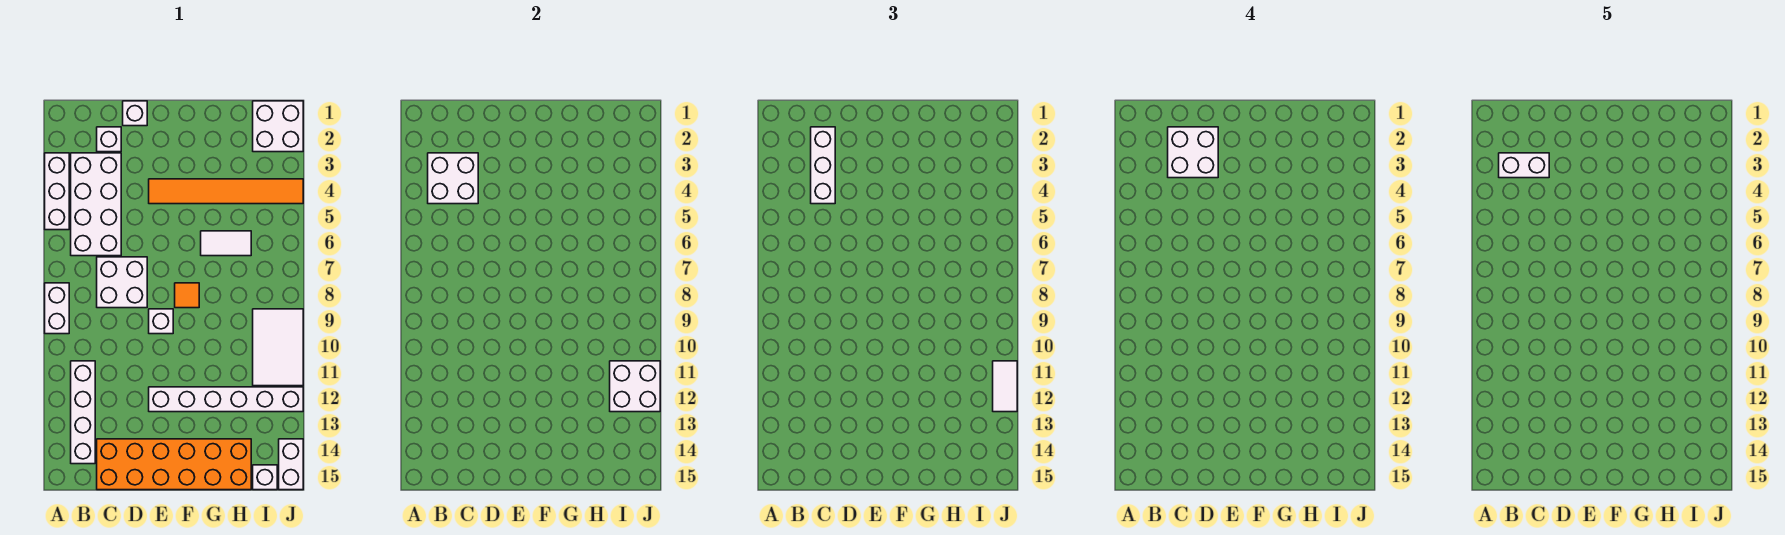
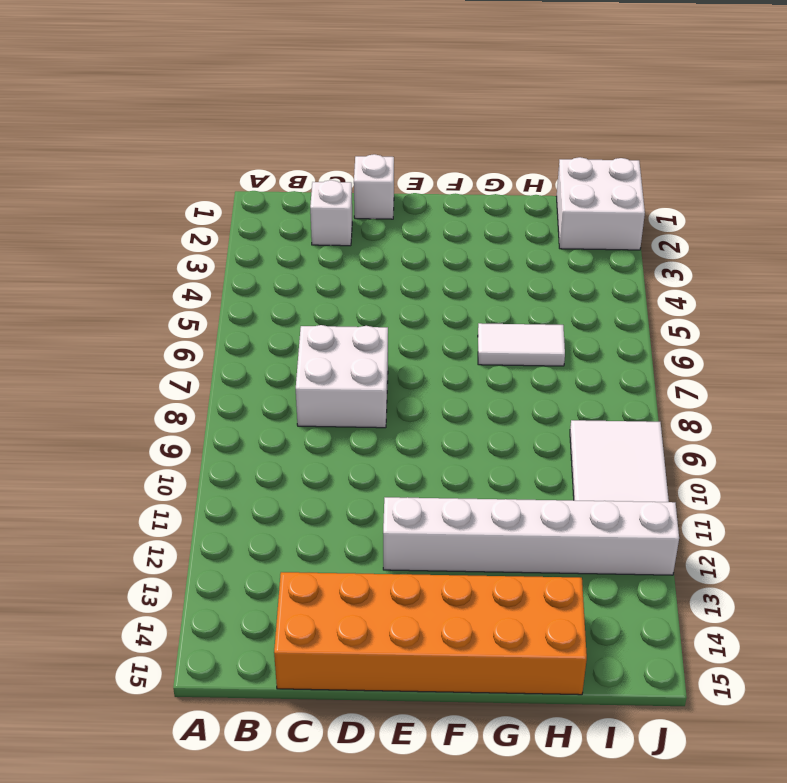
none -> white 1x3 brick [45,153,69,230]
none -> white 1x2 brick [45,283,69,334]
none -> white 2x4 brick [71,153,121,256]

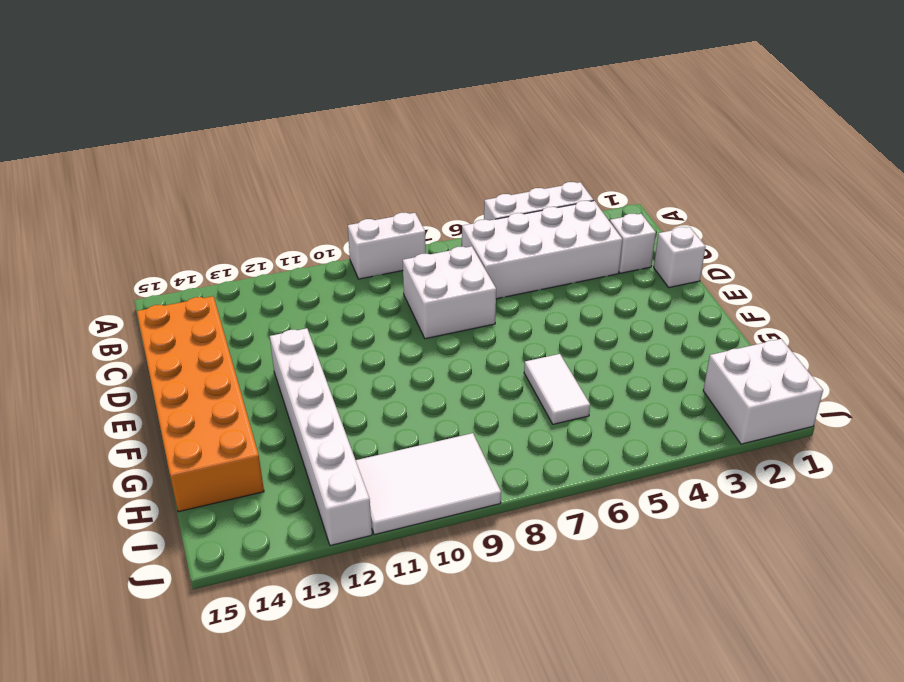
none -> white 1x4 brick [71,361,95,464]
none -> orange 1x6 tile [149,179,303,204]
none -> white 1x1 brick [149,309,173,334]

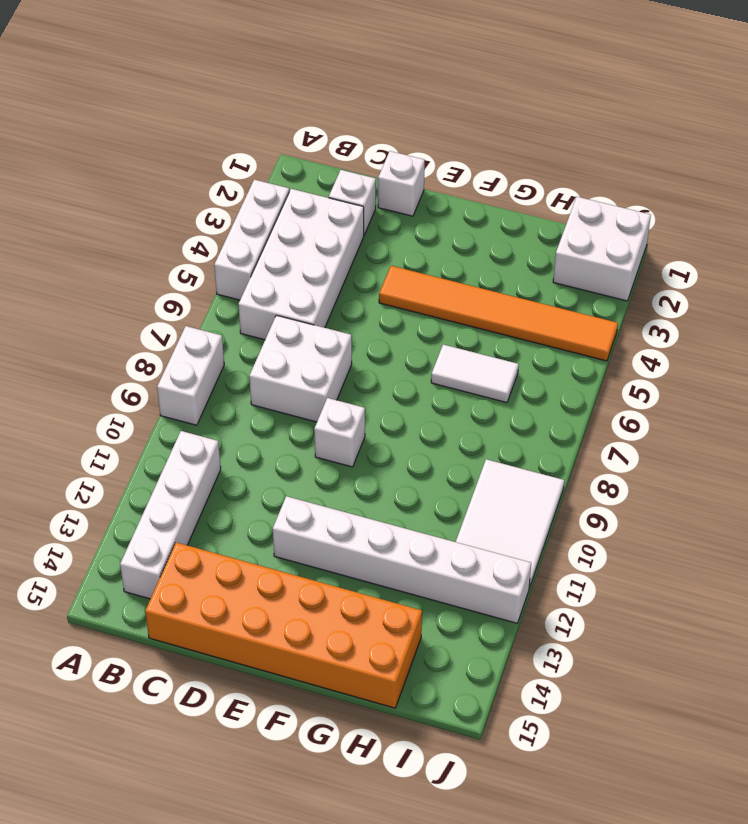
none -> orange 1x1 tile [175,283,199,308]
none -> white 1x1 brick [253,465,277,490]
none -> white 1x2 brick [279,439,303,490]

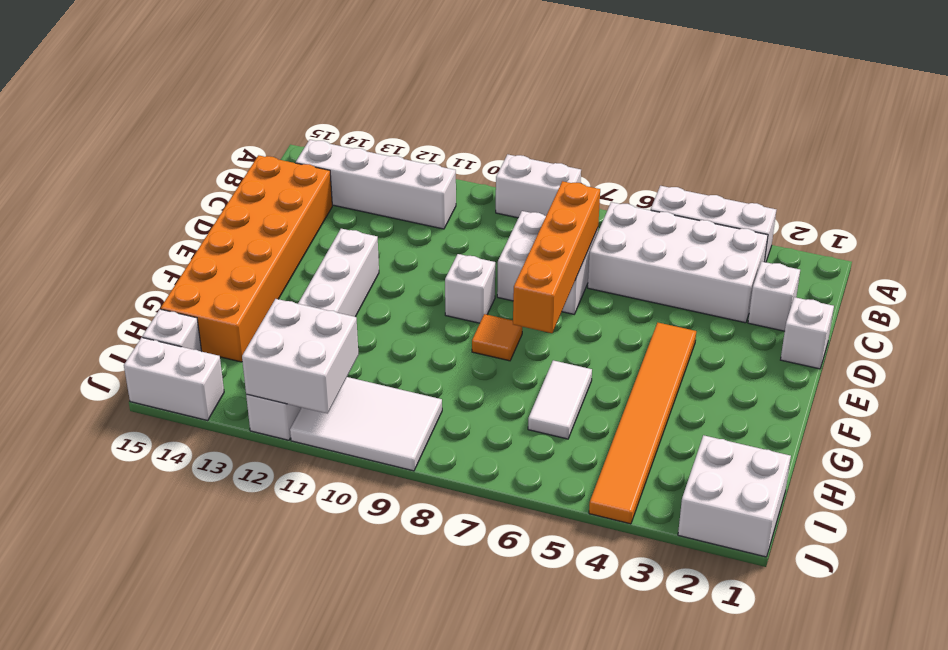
orange 1x4 brick [513,181,600,333] -> none
none -> white 2x2 brick [428,153,478,204]
none -> white 1x3 brick [811,127,835,204]
none -> white 1x2 tile [993,361,1017,412]

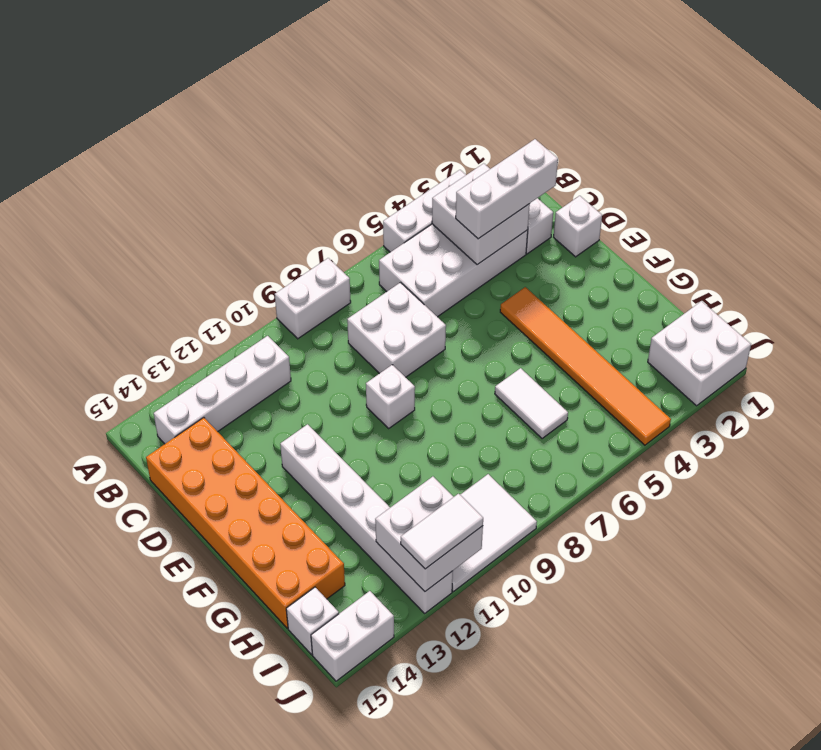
none -> orange 1x1 tile [175,283,199,308]
none -> white 2x2 brick [1168,127,1218,178]
none -> white 1x2 brick [1499,153,1549,178]

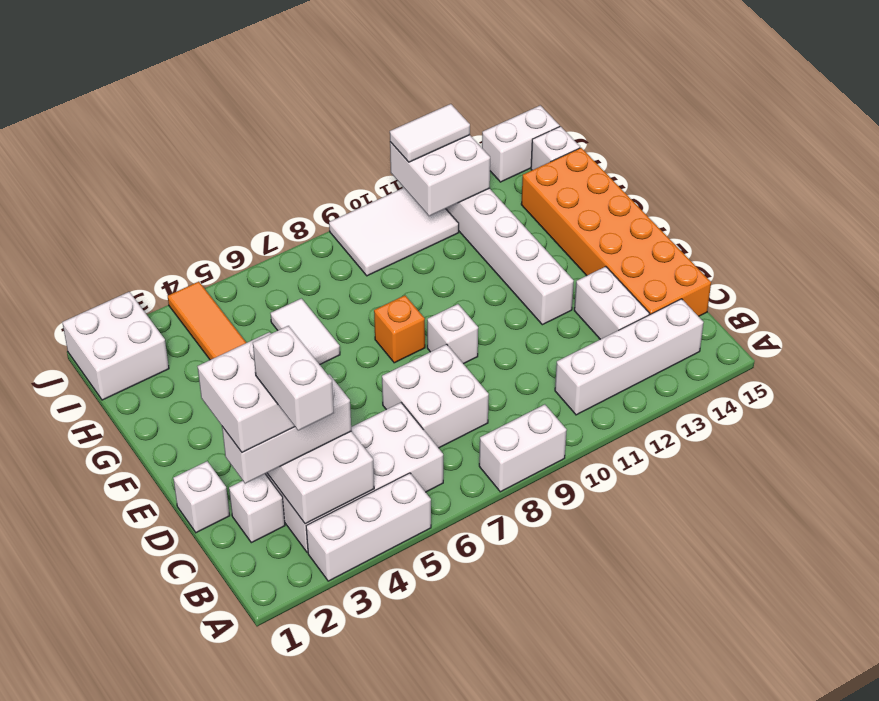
white 1x2 brick [574,267,649,339] -> none
orange 1x1 brick [374,295,425,363] -> orange 1x1 tile [175,283,199,308]

